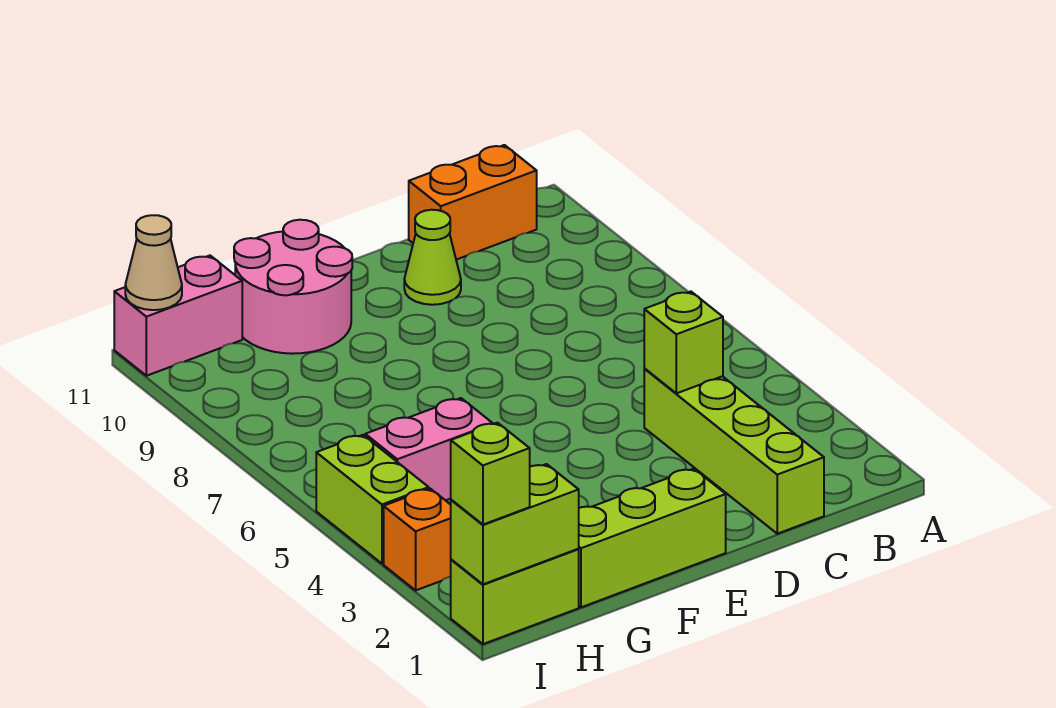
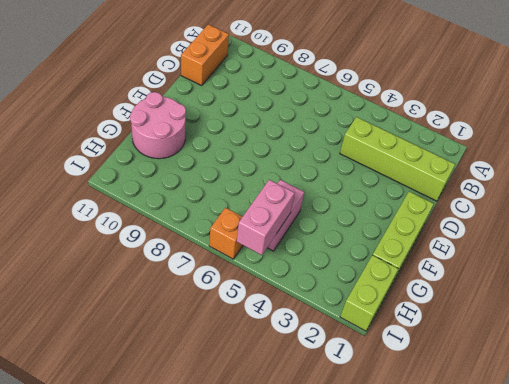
pink 1x2 brick [237,180,295,255] -> pink 1x2 brick moved to [114,256,242,376]
orange 1x1 brick [209,208,243,259] -> orange 1x1 brick moved to [384,489,451,590]
none -> lime 1x1 cone [404,210,461,305]
none -> lime 1x2 brick [316,435,429,564]
none -> lime 1x1 brick [644,292,723,393]

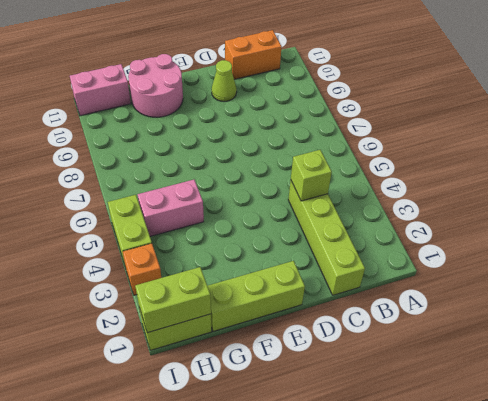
none -> tan 1x1 cone [125,215,182,310]
none -> lime 1x1 brick [451,423,530,525]

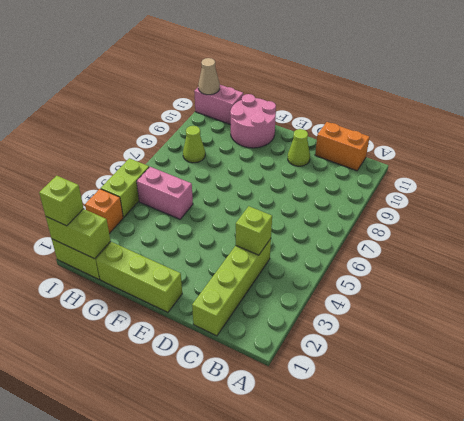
lime 1x1 cone [183,126,205,163] -> none

